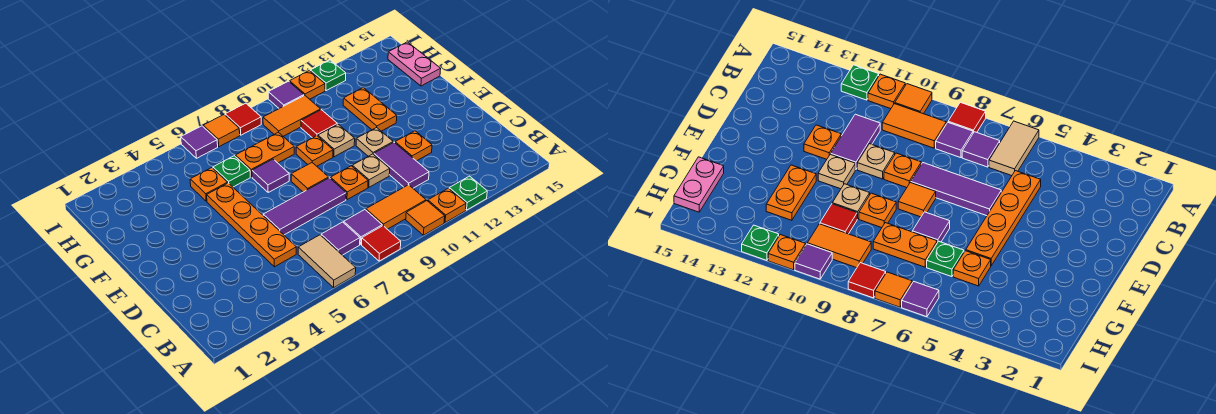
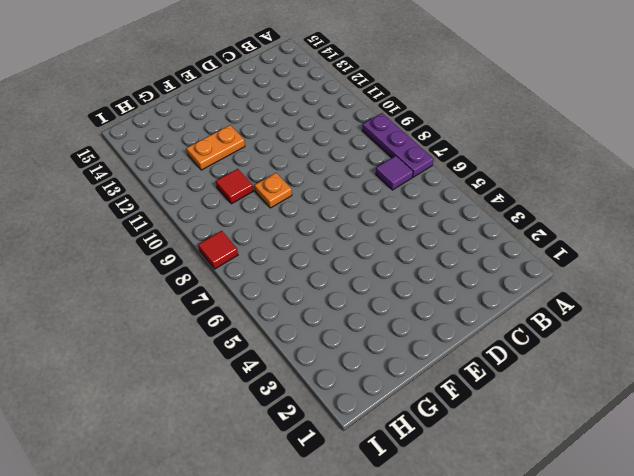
purple 1x3 plate [362,113,434,177] -> red 1x1 tile [362,226,401,261]
none -> tan 1x2 tile [298,235,356,288]
none -> orange 1x1 tile [406,201,445,235]
none -> orange 1x1 plate [428,188,466,223]
none -> green 1x1 plate [449,176,487,210]

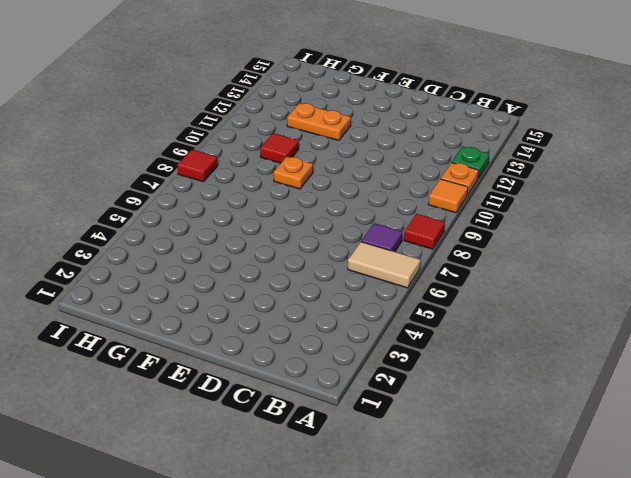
none -> purple 1x1 tile [344,210,382,244]
none -> orange 1x2 tile [366,185,426,229]
none -> orange 1x4 plate [207,183,296,267]
none -> purple 1x2 tile [374,142,429,188]

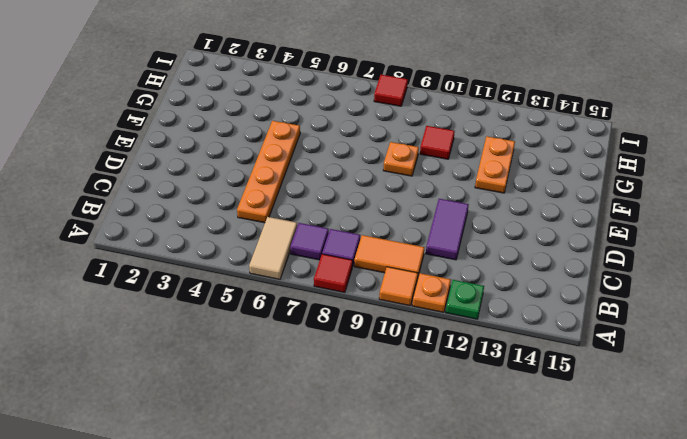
none -> purple 1x3 tile [263,178,346,235]
none -> orange 1x1 plate [331,166,368,200]
none -> tan 1x1 plate [352,154,390,187]
none -> orange 1x1 plate [395,131,432,161]

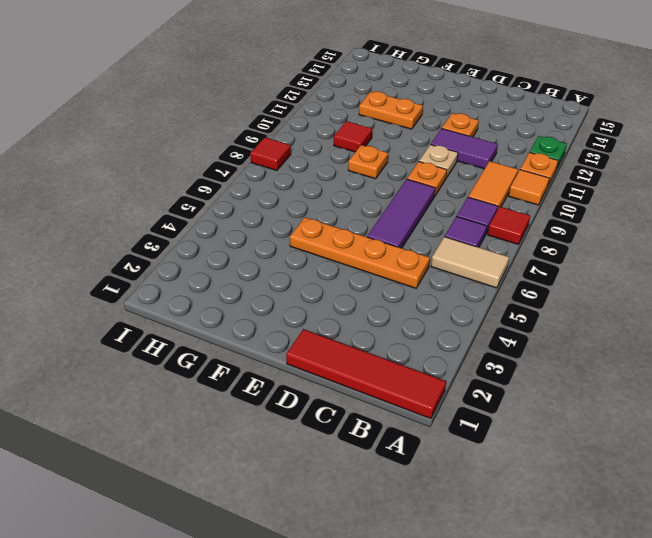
red 1x4 tile [286,329,446,419] -> none
none -> orange 1x1 tile [291,163,329,192]
none -> tan 1x1 plate [356,127,393,156]
none -> purple 1x1 tile [252,159,289,192]
none -> tan 1x1 plate [318,124,355,157]

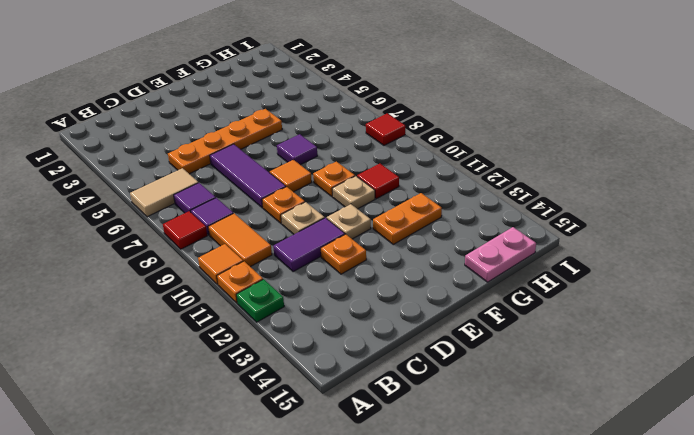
none -> orange 1x1 plate [190,168,228,201]
none -> green 1x1 plate [213,156,250,187]
none -> orange 1x2 plate [235,132,294,177]
none -> orange 1x2 tile [263,95,321,136]

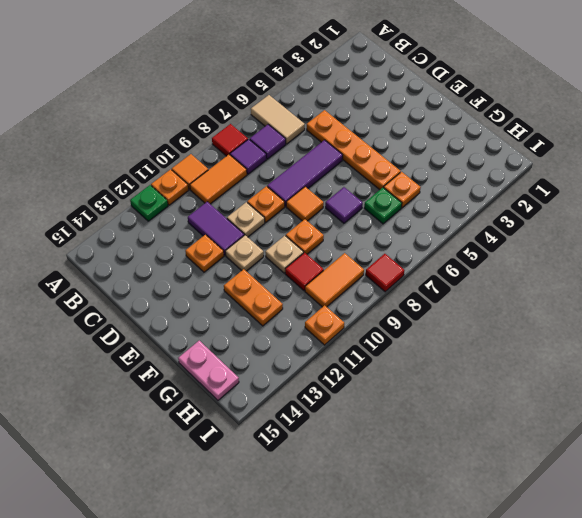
none -> orange 1x2 plate [235,132,294,177]
none -> purple 1x1 tile [181,126,218,158]
none -> orange 1x1 tile [203,115,240,147]
none -> purple 1x1 tile [268,81,304,108]

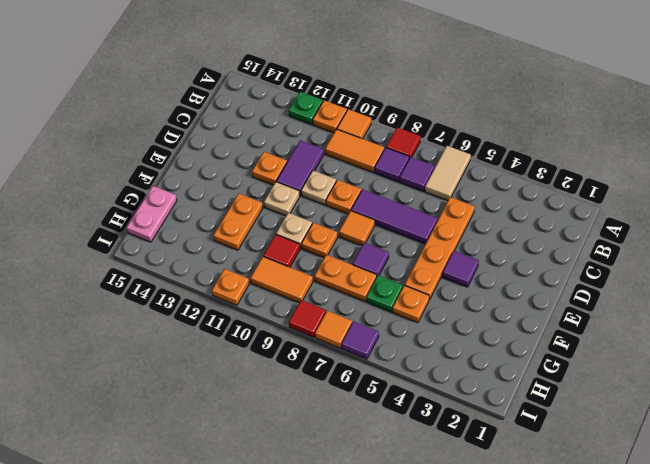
purple 1x1 tile [443,251,479,287] -> purple 1x1 tile moved to [268,81,304,108]
none -> green 1x1 plate [310,60,346,91]

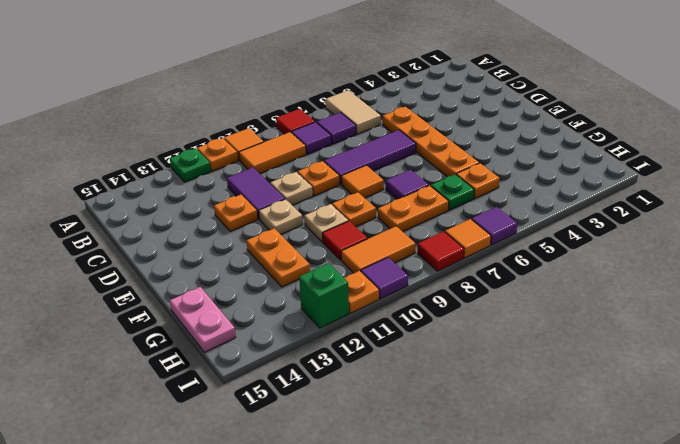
green 1x1 brick [299,263,349,328] -> green 1x1 plate [310,60,346,91]

